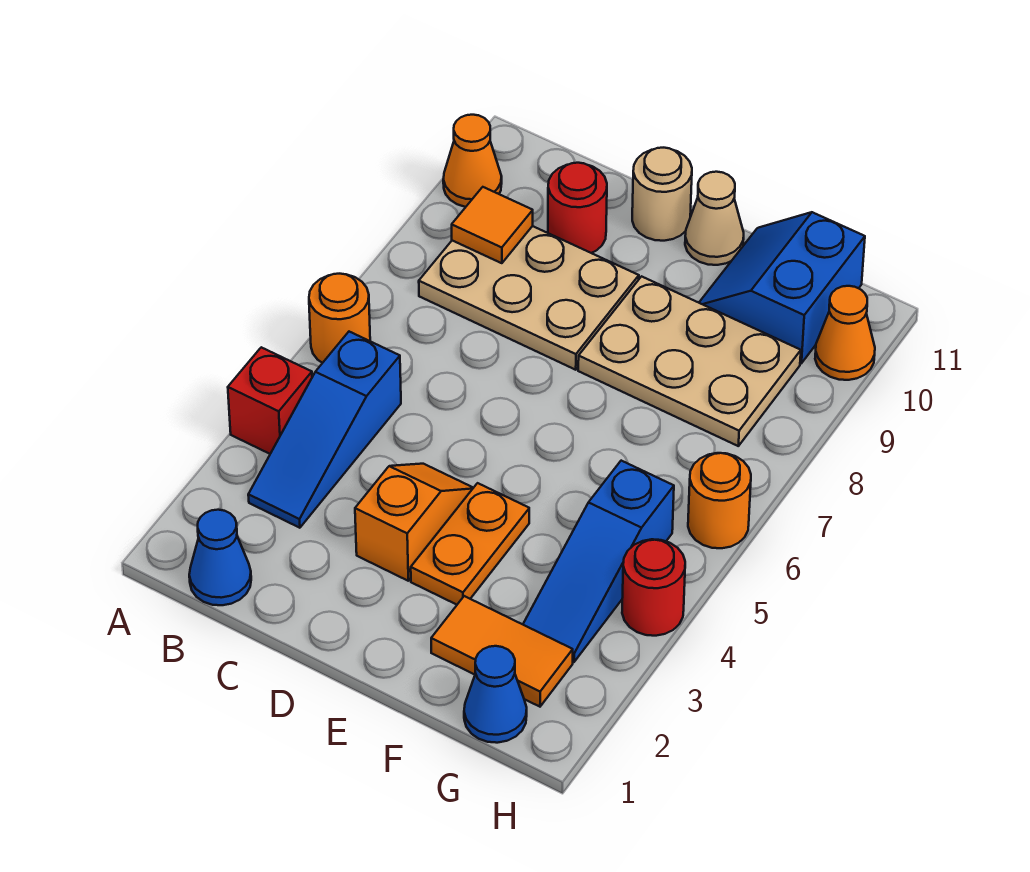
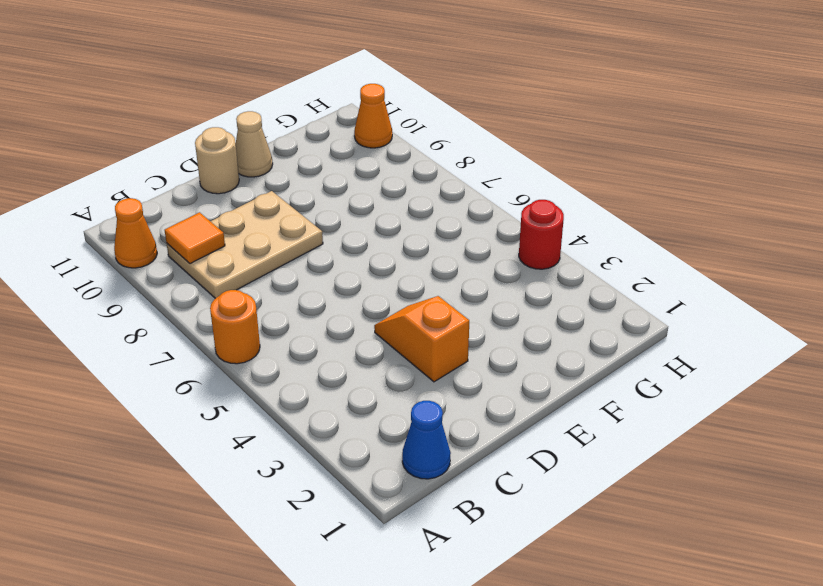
none -> red 1x1 brick [228,347,312,454]
none -> blue 1x3 slope [248,332,401,528]
none -> red 1x1 round brick [548,163,607,253]

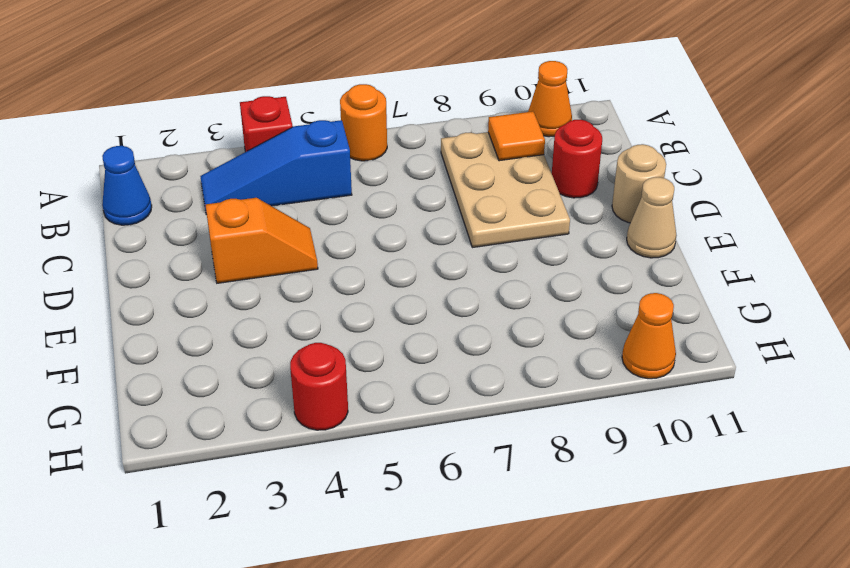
none -> orange 1x2 plate [411,483,529,605]
none -> tan 2x3 plate [578,276,801,446]
none -> orange 1x2 tile [431,596,573,707]

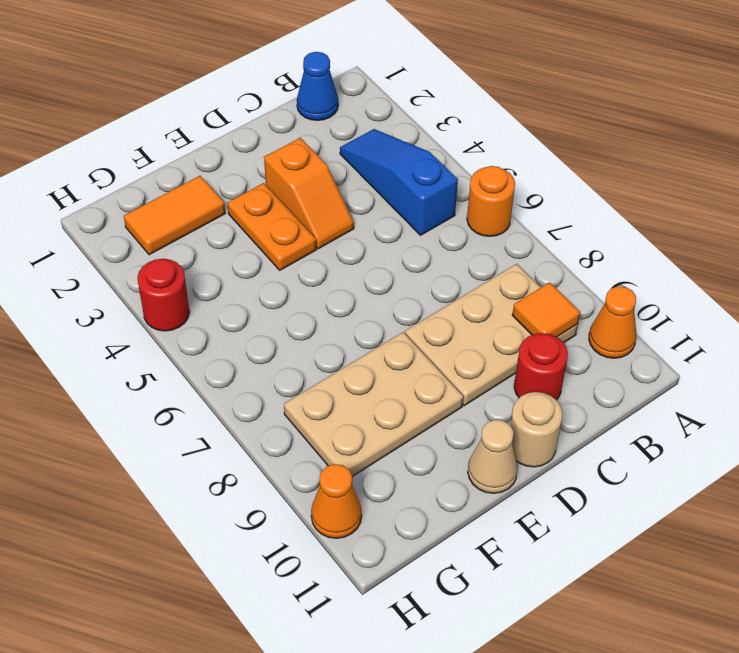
none -> red 1x1 brick [228,347,312,454]
none -> blue 2x2 slope [699,212,865,363]
none -> blue 1x1 cone [464,646,527,743]

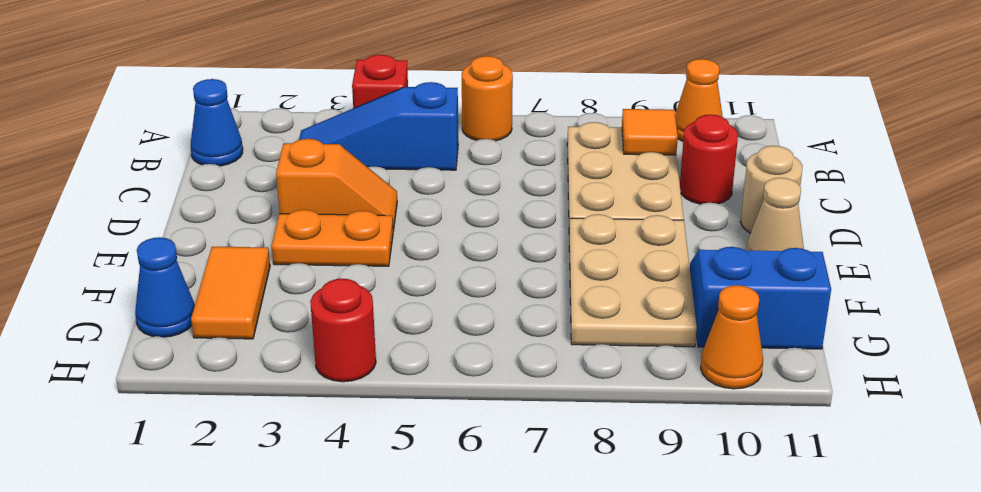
none -> blue 1x3 slope [523,461,674,662]
none -> orange 1x1 round brick [688,453,751,548]

